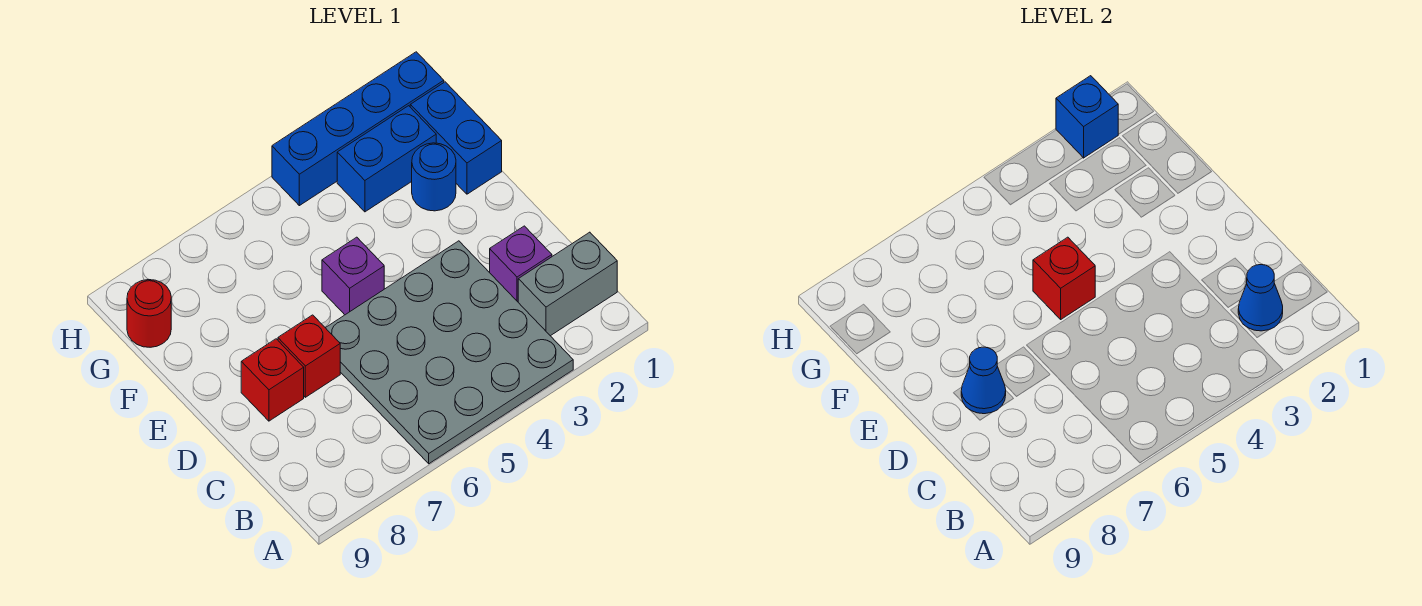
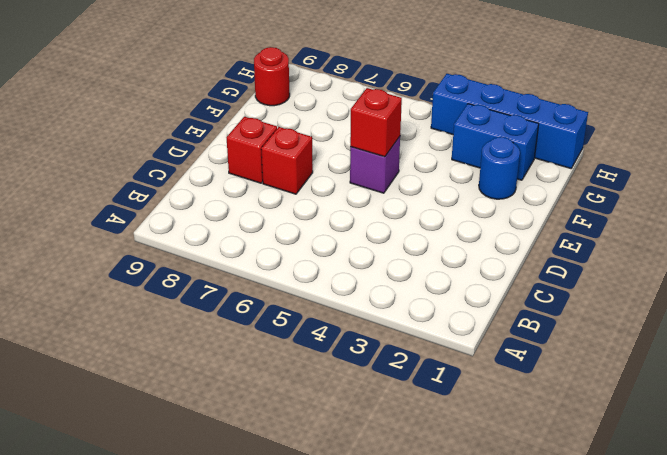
none -> grey 4x4 plate [326,241,573,464]
none -> grey 1x2 brick [518,232,617,336]
none -> purple 1x1 brick [490,226,552,302]

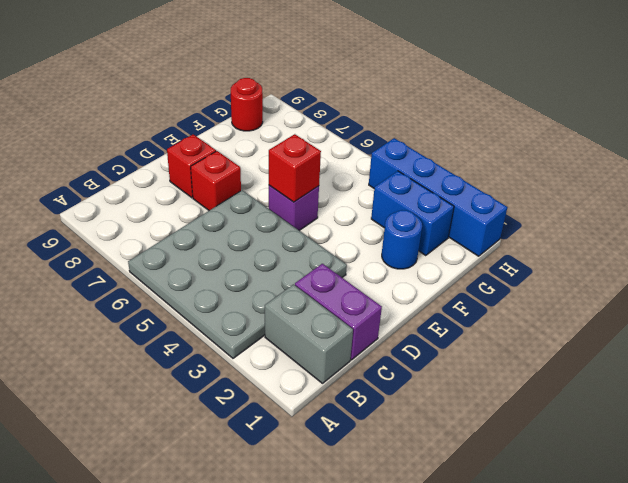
purple 1x2 brick [295,264,382,360] -> purple 1x1 brick [490,226,552,302]
none -> blue 1x2 brick [410,82,502,194]
none -> blue 1x1 cone [1238,265,1283,331]
none -> blue 1x1 cone [961,347,1006,414]

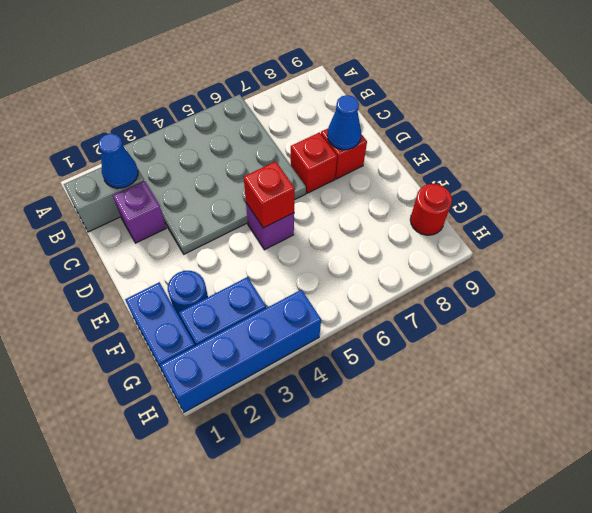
none -> blue 1x1 brick [1056,76,1118,158]

